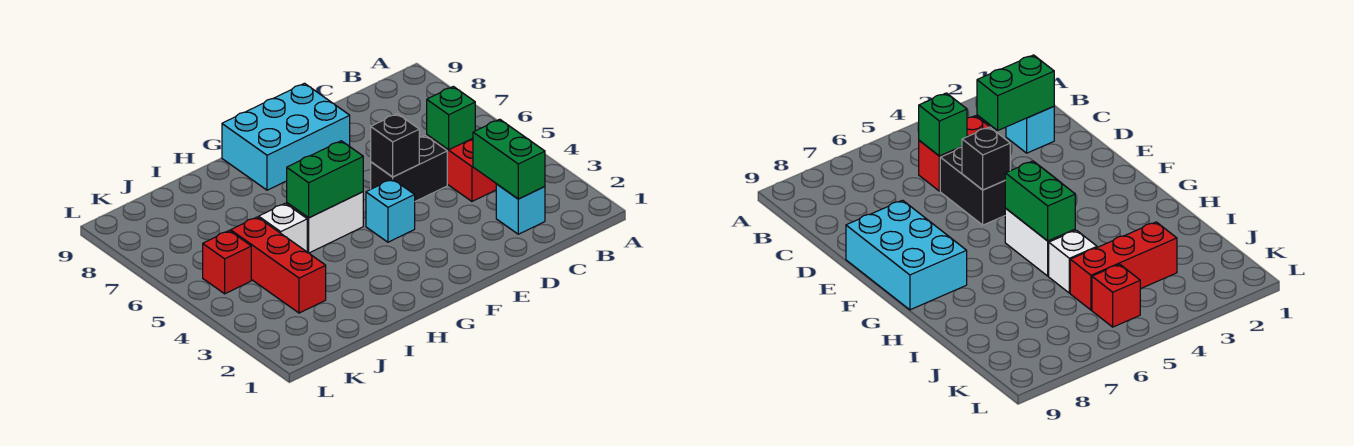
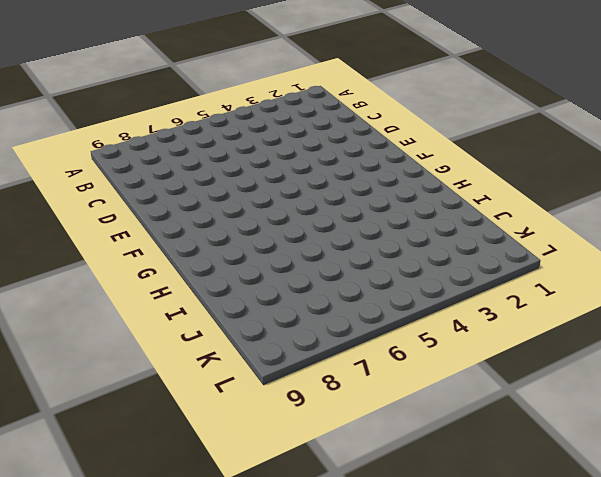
none -> cyan 1x1 brick [496,184,545,234]
none -> red 1x2 brick [427,135,496,201]
none -> black 1x2 brick [371,135,447,201]

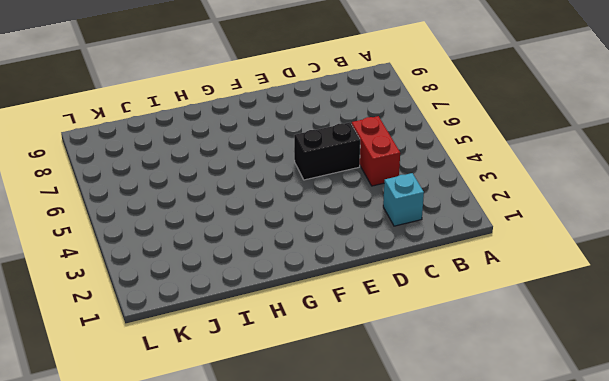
none -> cyan 2x3 brick [222,83,350,190]
none -> cyan 1x1 brick [366,179,415,242]
none -> white 1x2 brick [287,192,363,253]

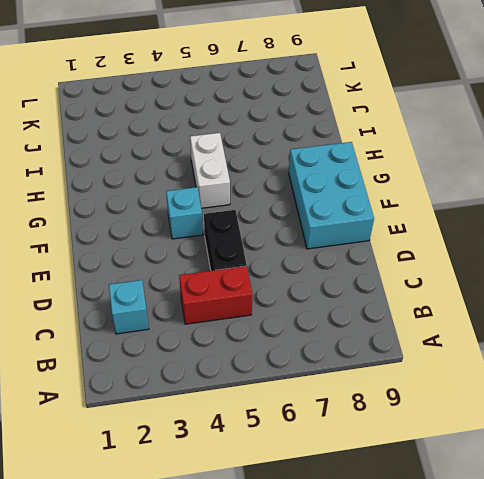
none -> white 1x1 brick [259,203,307,252]
none -> red 1x3 brick [231,217,326,313]
none -> red 1x1 brick [203,231,251,294]

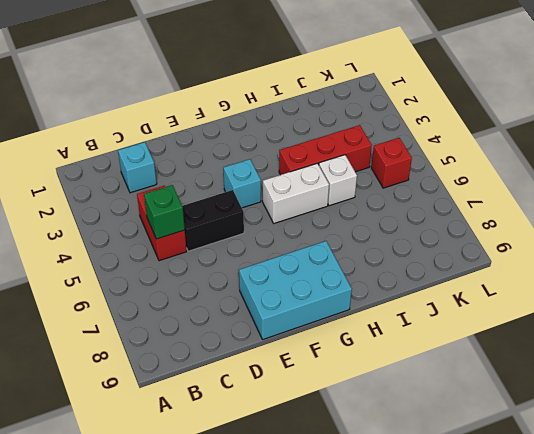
red 1x3 brick [279,125,372,175] -> red 1x3 brick turned to [231,217,326,313]
none -> green 1x2 brick [473,119,545,199]
none -> black 1x1 brick [371,114,419,177]
none -> green 1x2 brick [287,141,363,218]

